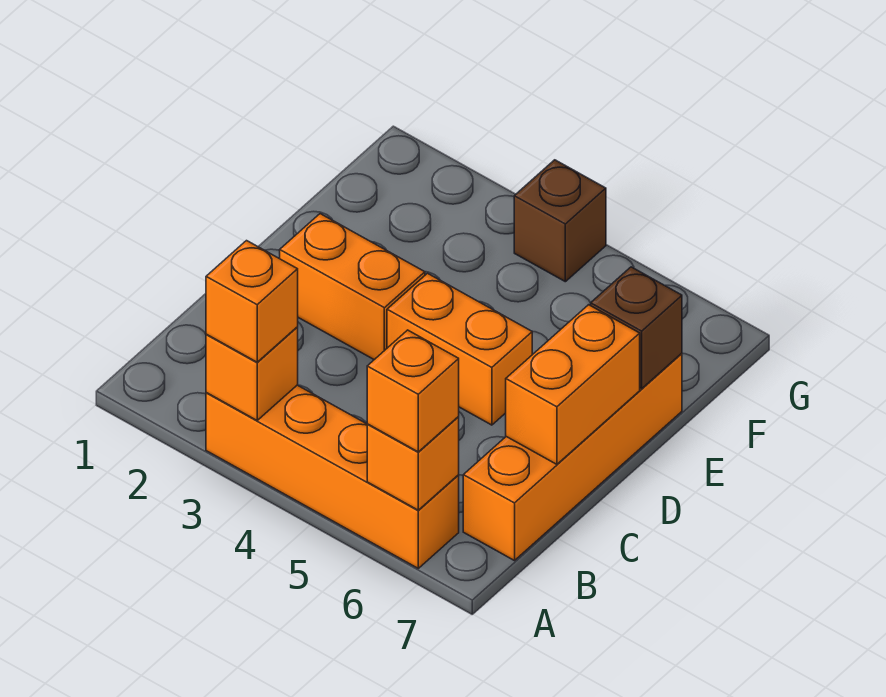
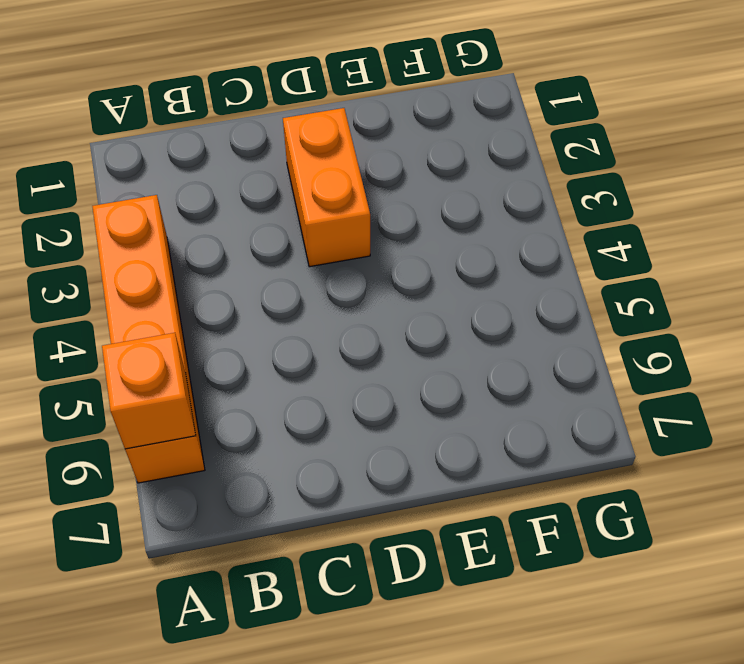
none -> orange 1x4 brick [463,353,682,561]
none -> orange 1x2 brick [387,273,532,425]

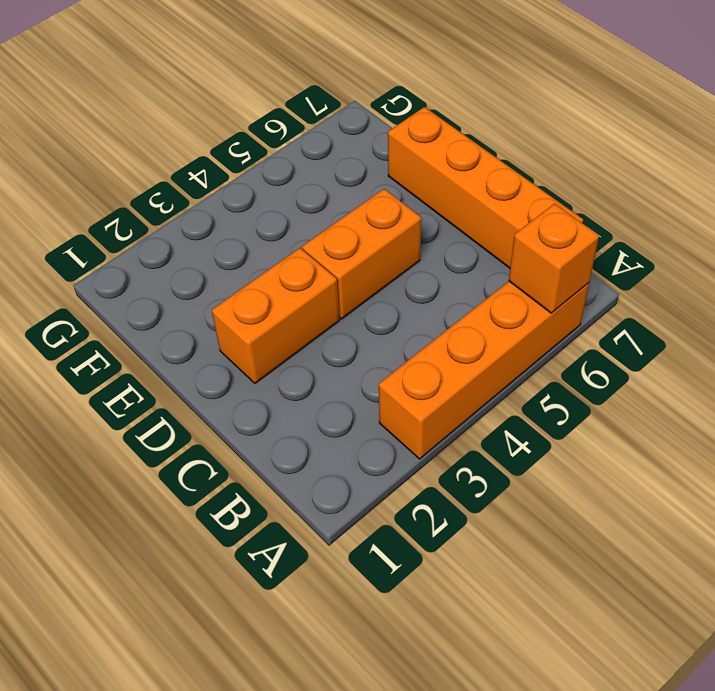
none -> brown 1x1 brick [514,160,606,282]
none -> orange 1x1 brick [206,327,298,420]

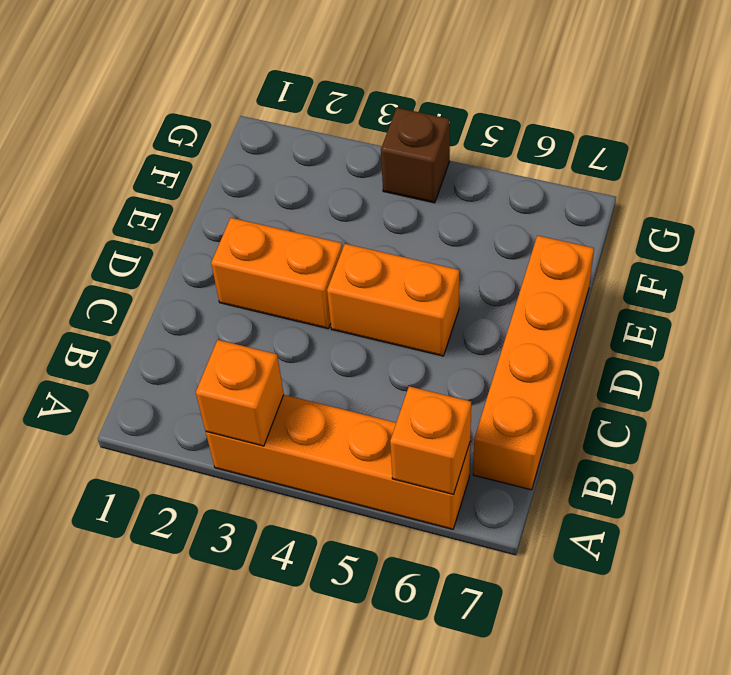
none -> orange 1x2 brick [506,305,640,464]
none -> brown 1x1 brick [591,267,682,389]

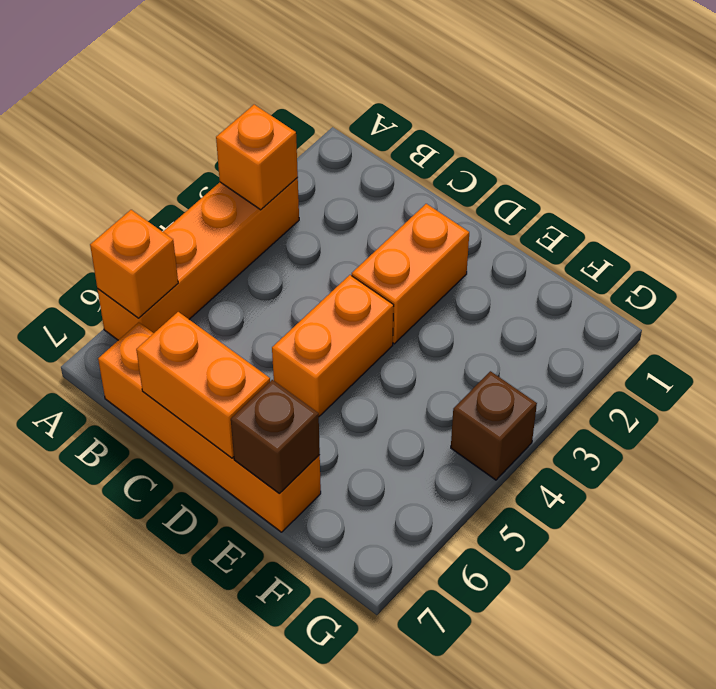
none -> orange 1x1 brick [206,241,298,362]
none -> orange 1x1 brick [367,330,459,452]

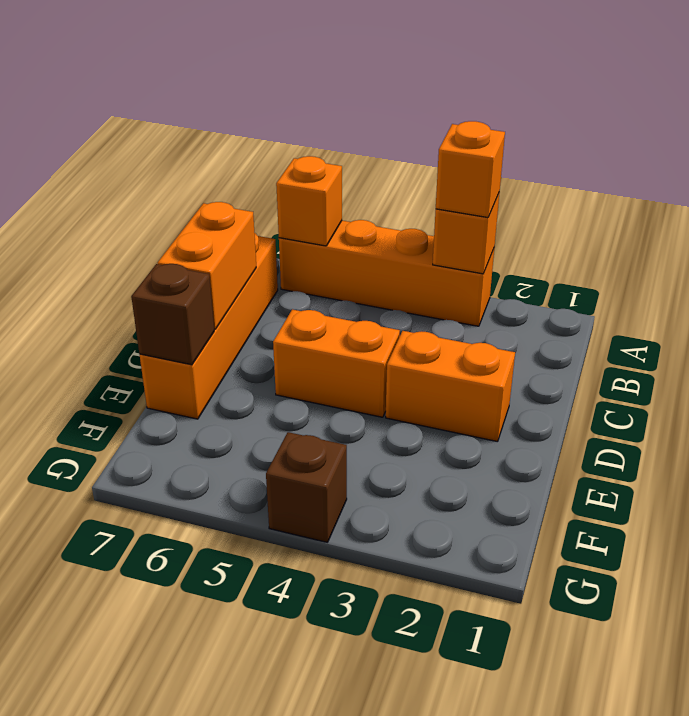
none -> orange 1x1 brick [367,330,459,452]

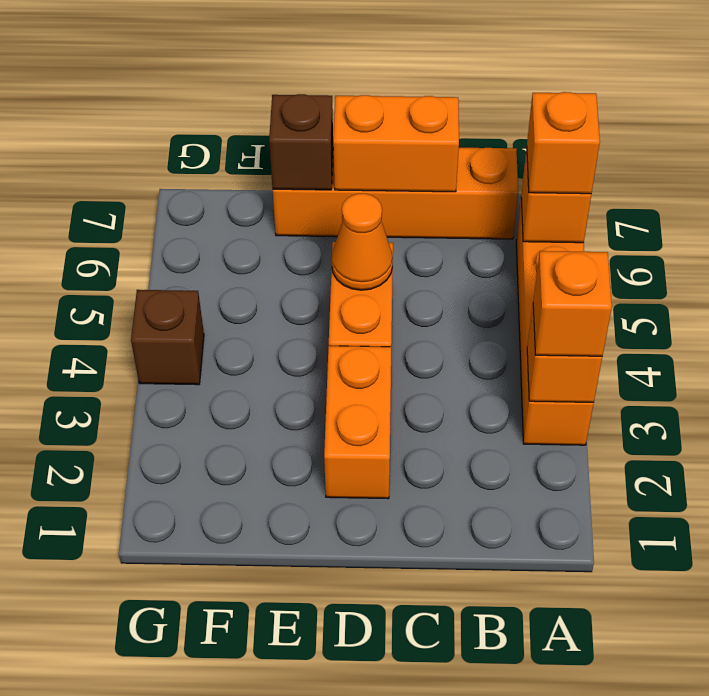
orange 1x1 cone [331,194,393,290] -> none

